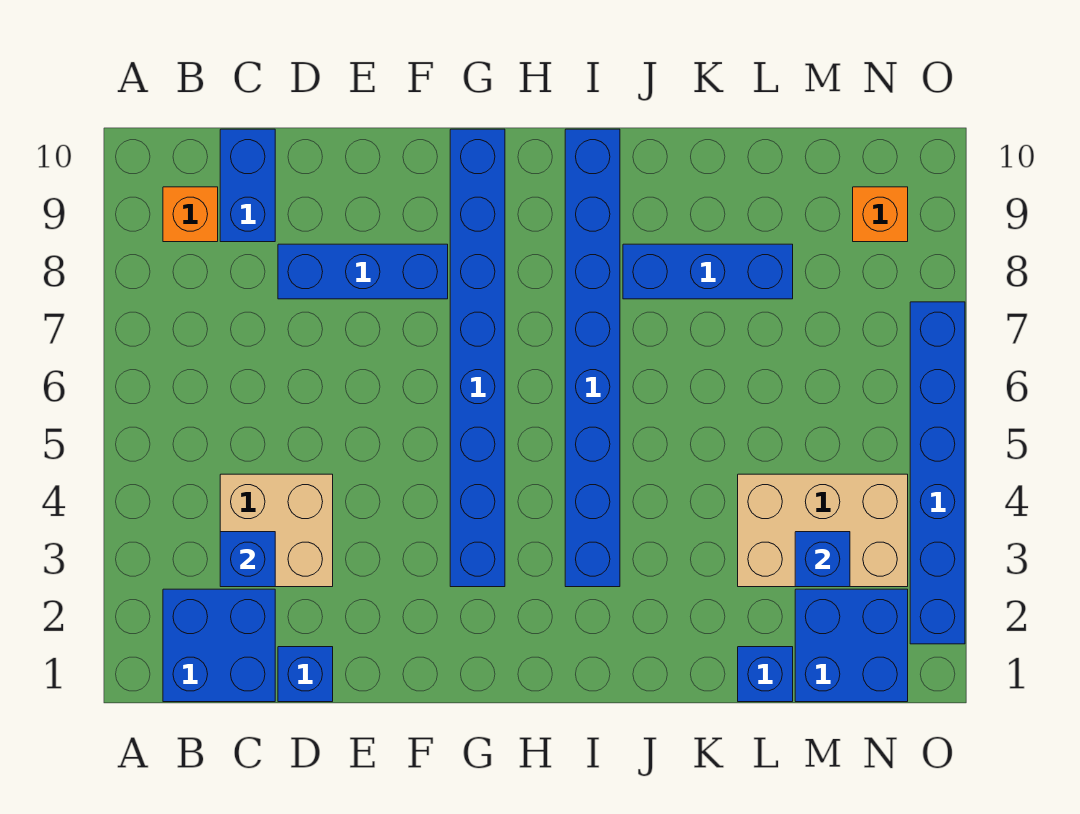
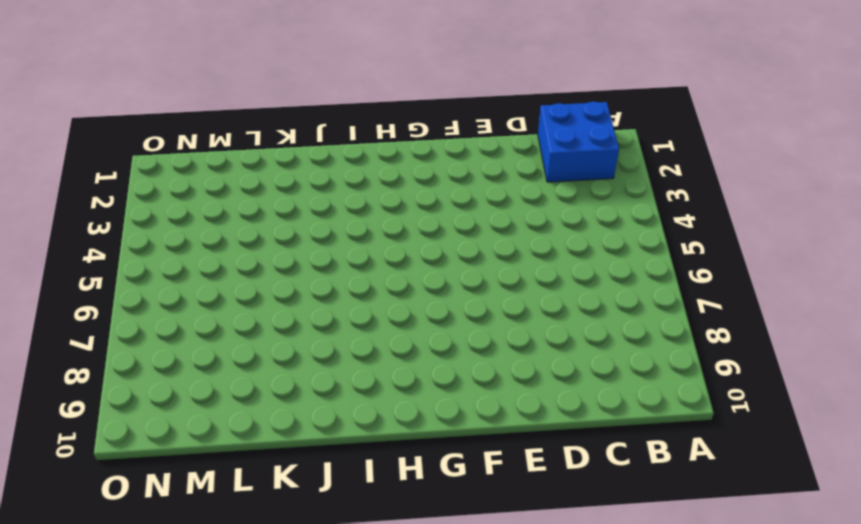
none -> orange 1x1 brick [163,187,218,242]
none -> tan 2x2 brick [220,474,333,587]
none -> blue 1x2 brick [220,129,275,242]

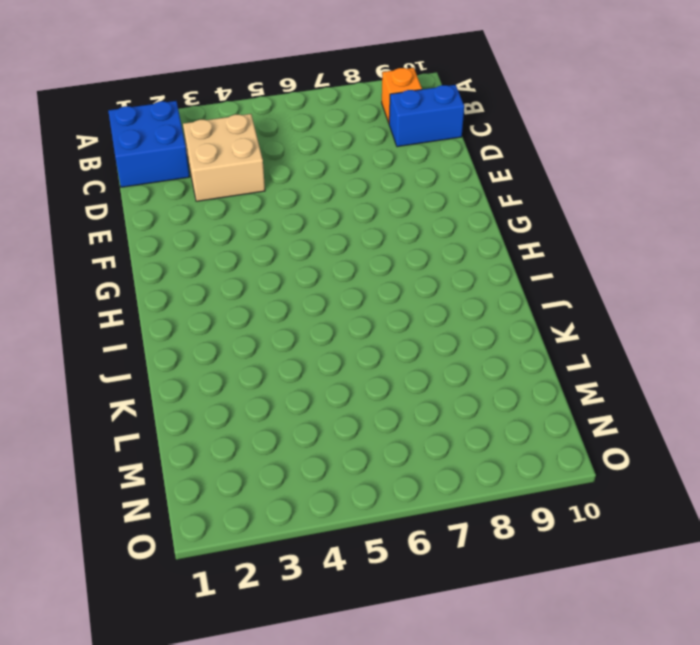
none -> blue 1x1 brick [278,647,333,702]
none -> blue 1x3 brick [278,244,448,299]
none -> blue 1x8 brick [450,129,505,587]

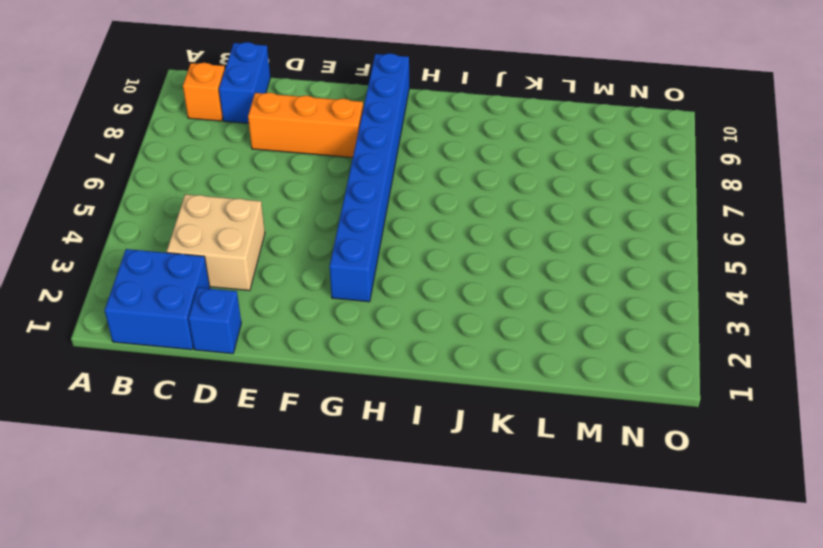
orange 1x3 brick [248,93,363,158] -> blue 1x3 brick [278,244,448,299]
none -> blue 1x8 brick [565,129,620,587]
none -> blue 1x3 brick [623,244,793,299]
none -> blue 1x1 brick [738,647,793,702]

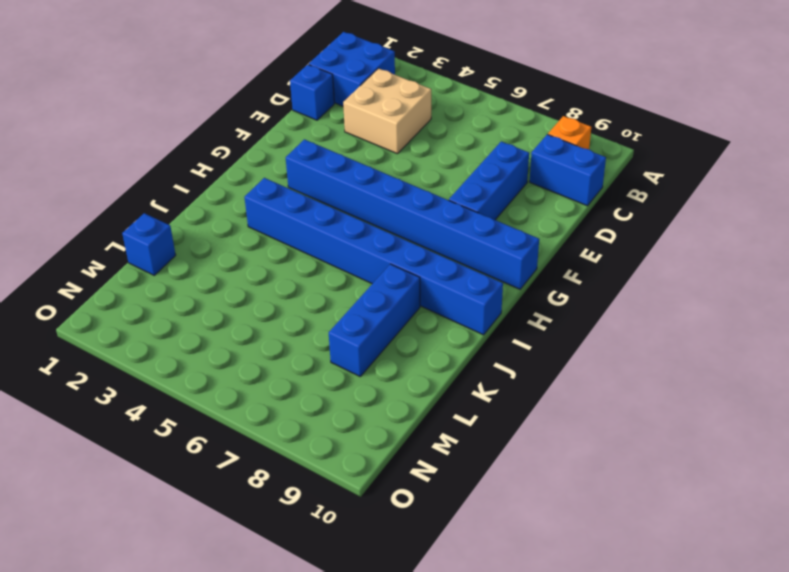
none -> tan 2x3 brick [738,474,908,587]
none -> blue 2x2 brick [795,589,908,702]
none -> orange 1x1 brick [853,187,908,242]

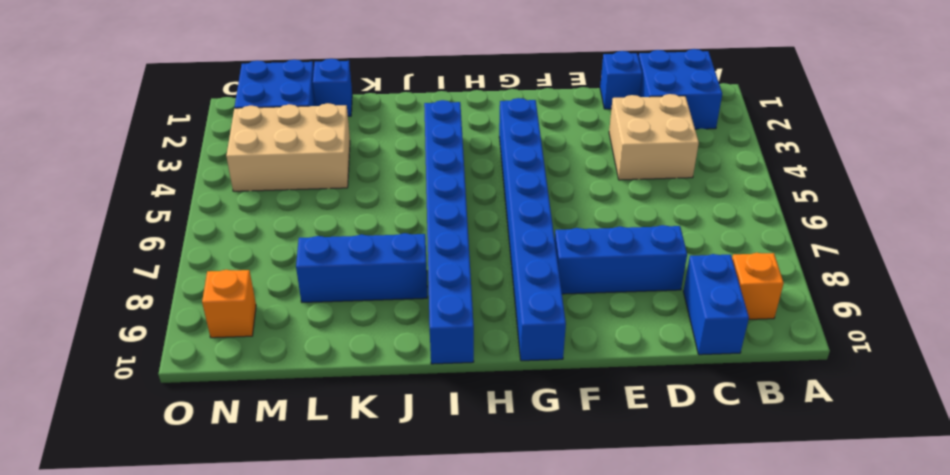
none -> blue 1x6 brick [910,302,965,644]
none -> blue 1x1 brick [220,532,275,587]
none -> blue 1x1 brick [795,532,850,587]

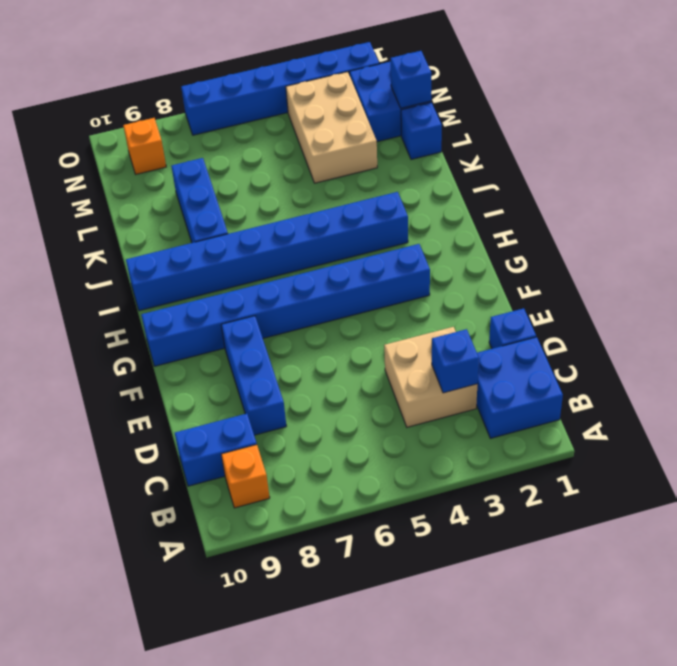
blue 1x1 brick [391,51,431,108] -> blue 1x1 brick moved to [795,532,850,587]

